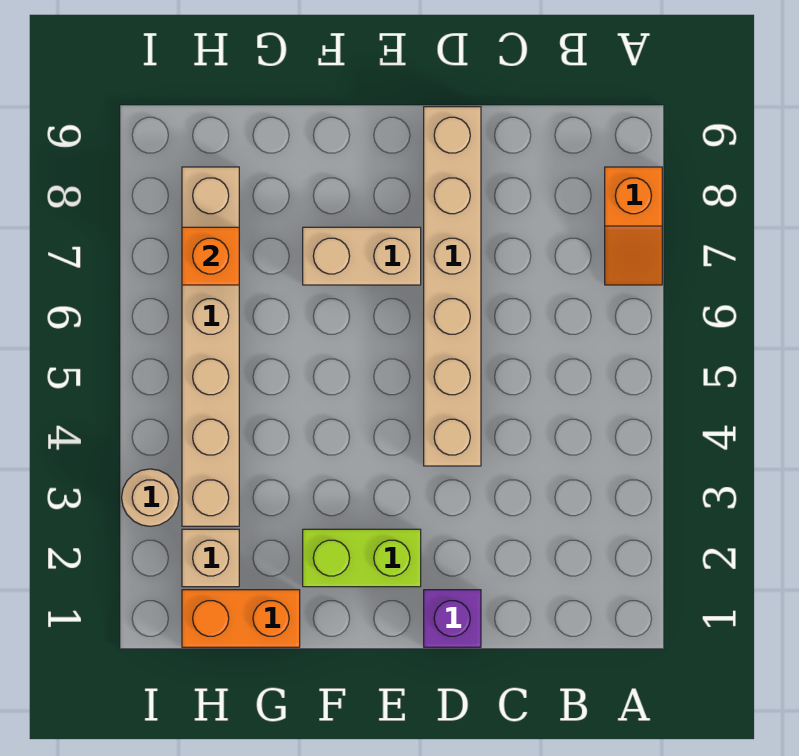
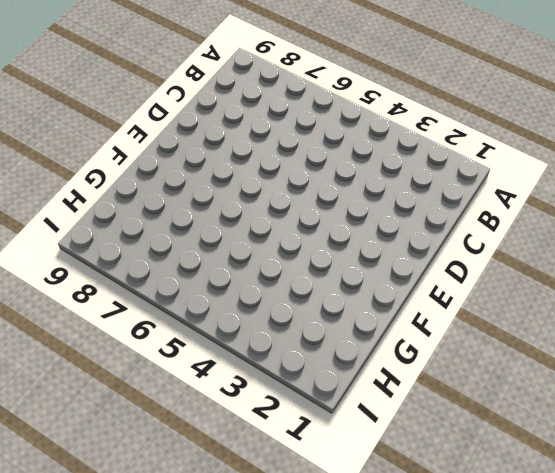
none -> orange 1x2 slope [605,167,662,285]
none -> purple 1x1 brick [424,590,481,647]

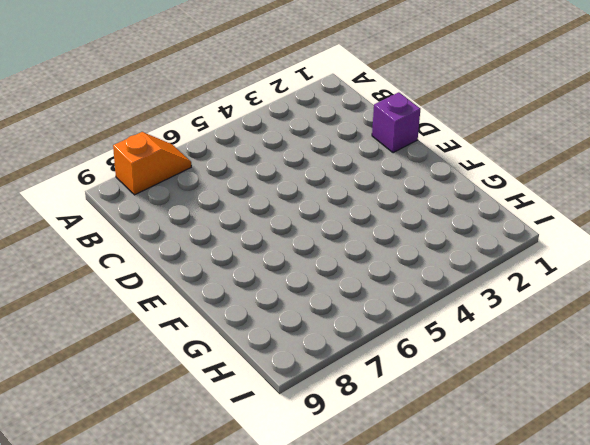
none -> tan 1x6 brick [424,107,481,466]
none -> lime 1x2 brick [303,529,421,587]

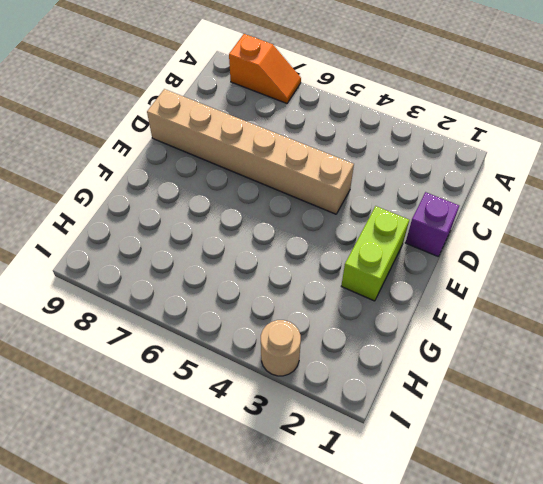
none -> tan 1x2 brick [303,227,421,285]
none -> orange 1x2 brick [182,590,300,647]

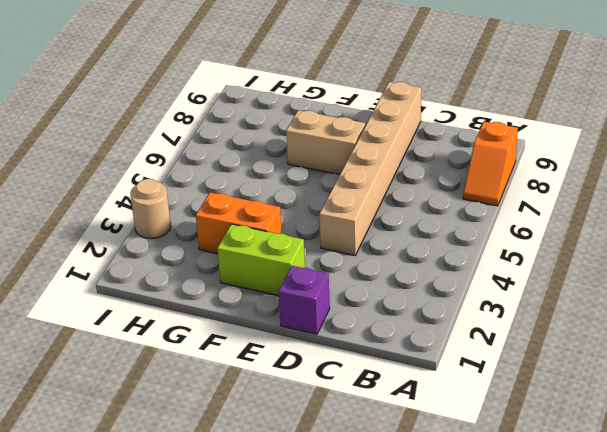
orange 1x2 brick [196,192,282,254] -> orange 1x2 brick moved to [182,590,300,647]
none -> tan 1x1 brick [182,529,239,587]
none -> tan 1x6 brick [182,167,239,526]

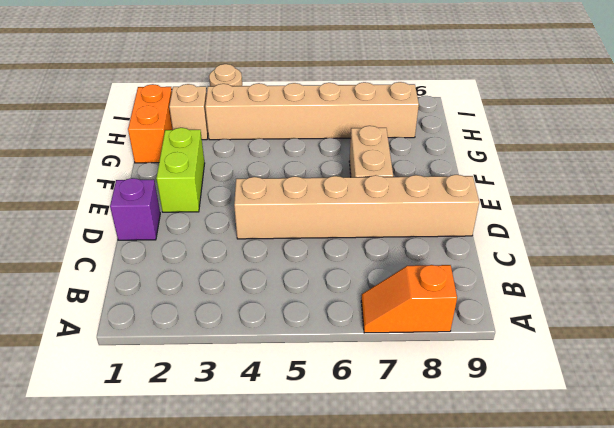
none -> orange 1x1 brick [182,227,239,285]

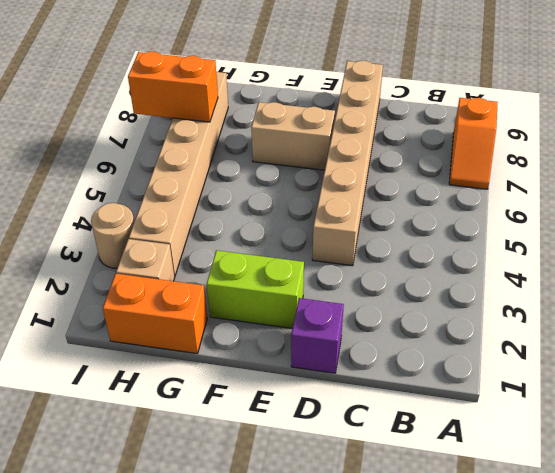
orange 1x2 brick [128,52,218,122] -> orange 1x1 brick [182,227,239,285]

